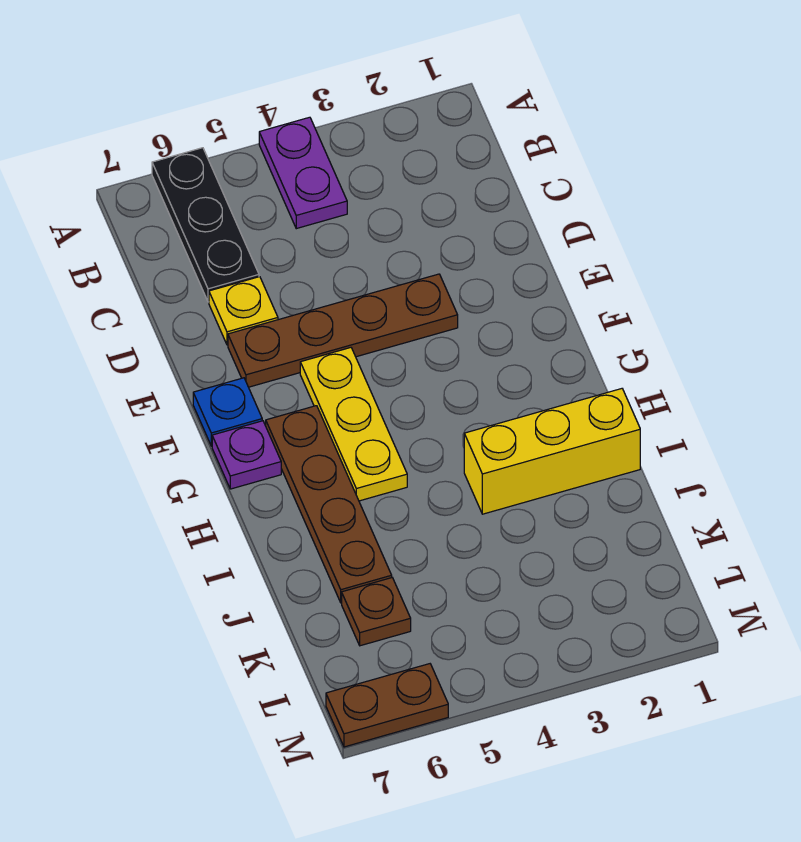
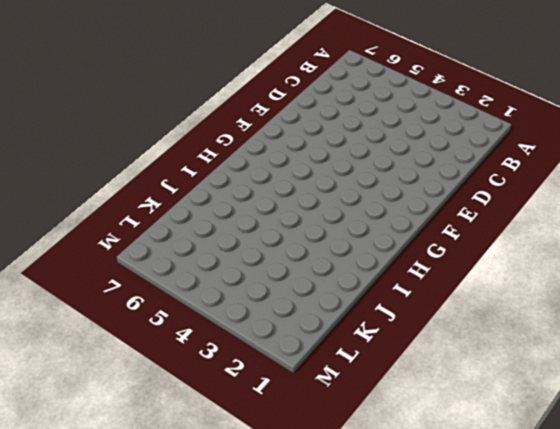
none -> purple 1x2 plate [259,117,347,229]
none -> black 1x3 plate [152,148,259,302]

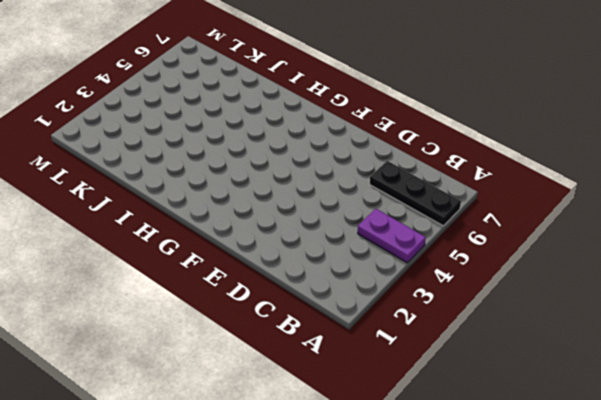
none -> yellow 1x1 plate [209,277,278,345]
none -> brown 1x4 plate [228,274,458,387]

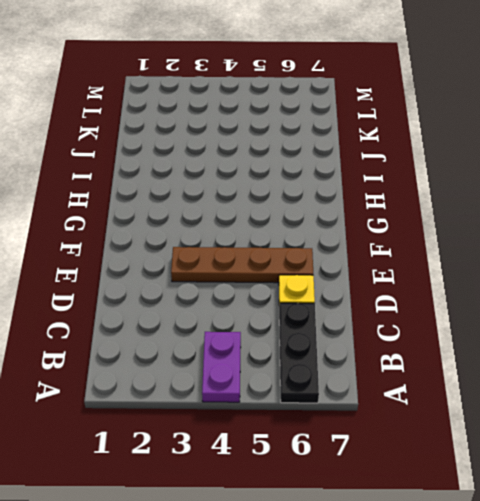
none -> yellow 1x3 plate [300,348,407,501]
none -> blue 1x1 plate [193,378,262,446]

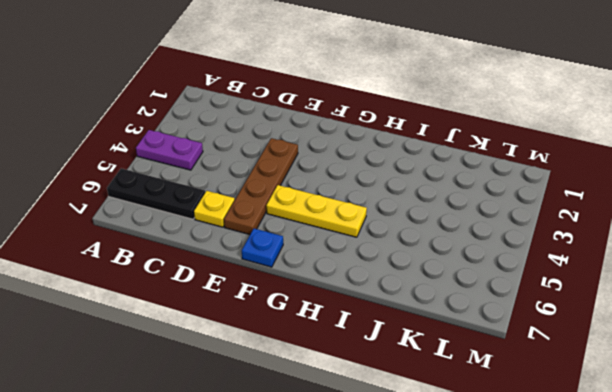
none -> brown 1x4 plate [266,406,392,603]
none -> purple 1x1 plate [212,421,281,489]

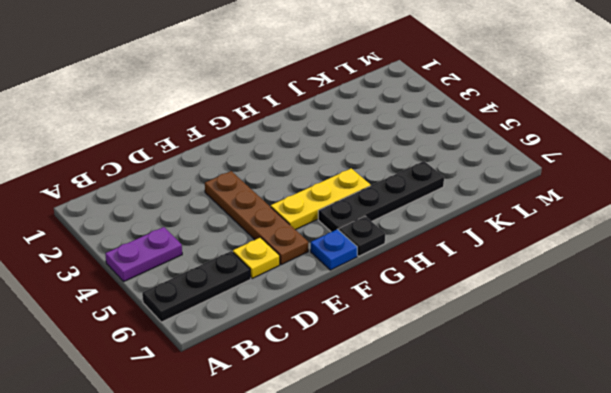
black 1x4 plate [318,161,444,232] -> brown 1x4 plate [266,406,392,603]
black 1x1 plate [339,216,385,256] -> purple 1x1 plate [212,421,281,489]
none -> yellow 1x3 brick [464,389,640,514]
none -> brown 1x1 plate [342,578,411,646]

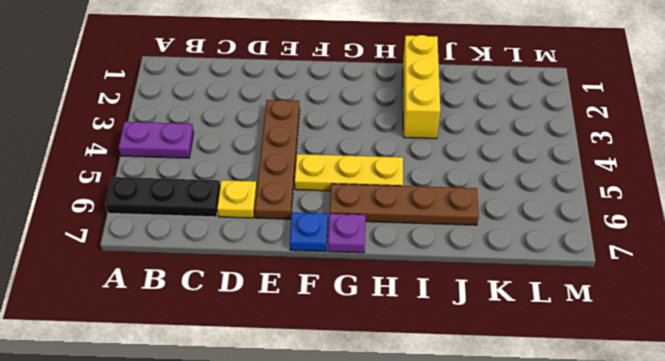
none -> brown 1x1 plate [342,578,411,646]
none -> brown 1x2 plate [326,664,448,747]

